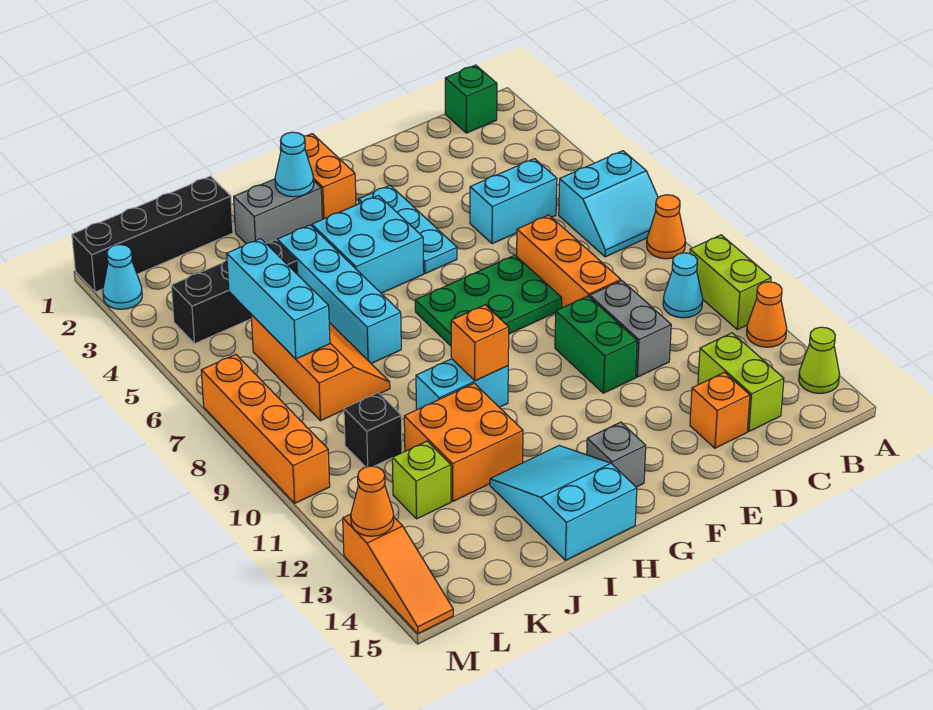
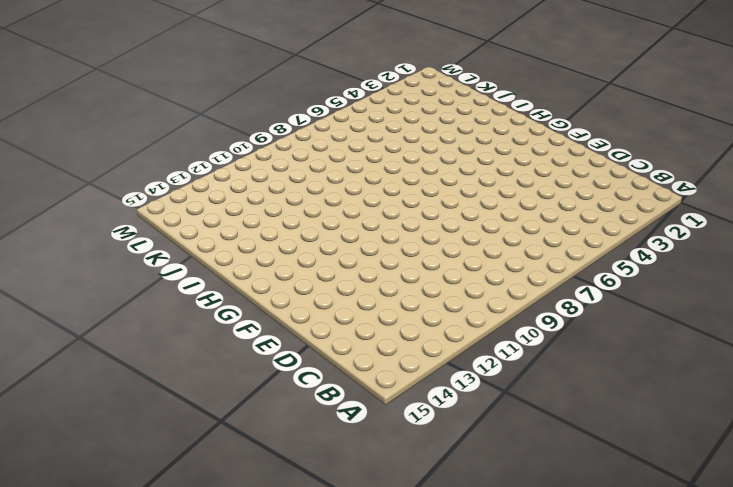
none -> cyan 2x2 slope [559,151,658,257]
none -> orange 1x1 cone [647,195,685,259]
none -> lime 1x2 brick [690,235,771,330]
none -> orange 1x1 cone [747,282,787,347]

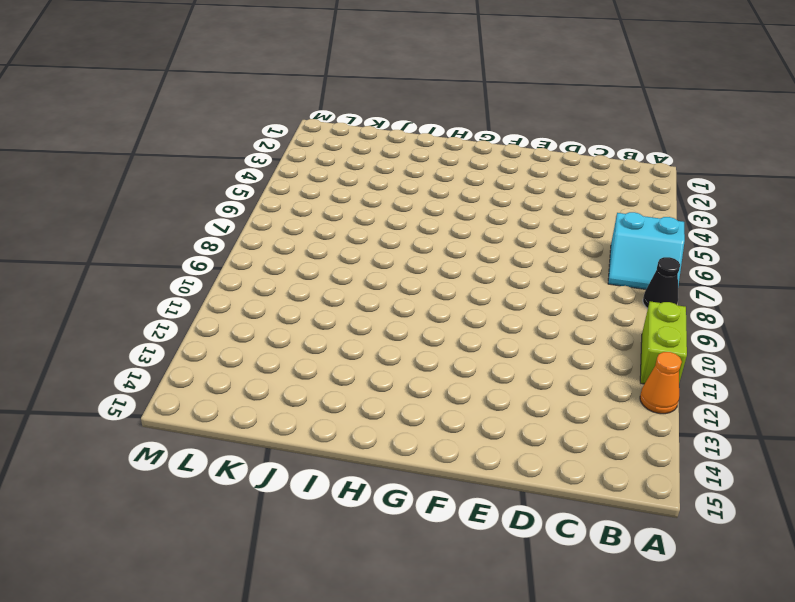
black 1x1 cone [643,257,680,308] -> orange 1x1 cone [647,195,685,259]
none -> lime 1x1 cone [799,327,839,393]
none -> green 1x1 brick [445,65,497,133]
none -> cyan 1x1 cone [663,253,703,318]
none -> cyan 1x2 brick [470,159,557,244]

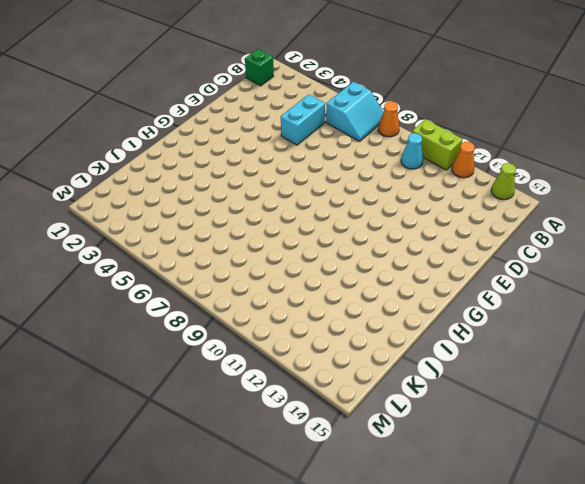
none -> lime 1x2 brick [698,333,784,431]
none -> orange 1x3 brick [517,215,621,308]
none -> grey 1x2 brick [590,281,671,377]
none -> orange 1x1 brick [690,372,750,448]

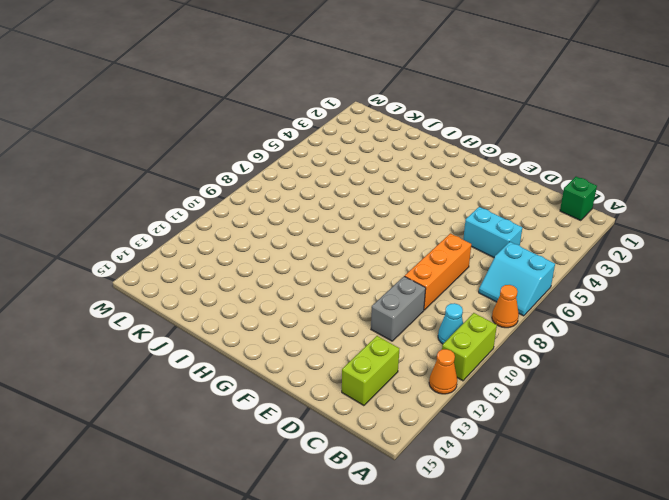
none -> lime 1x1 cone [799,327,839,393]
none -> orange 1x1 brick [690,372,750,448]
none -> green 2x3 plate [415,255,562,346]
none -> green 1x2 brick [555,296,637,393]

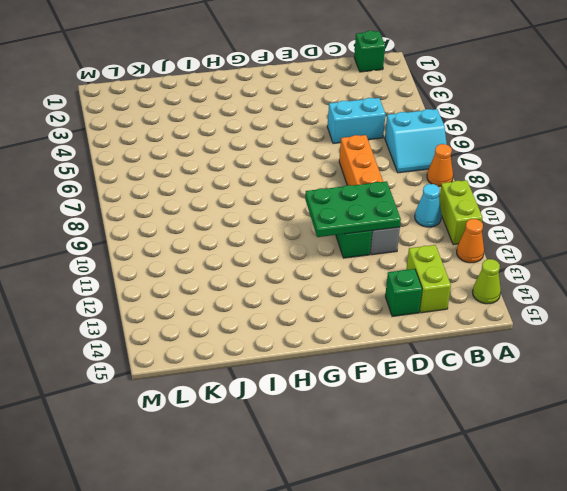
green 2x3 plate [305,181,401,237] -> green 2x3 plate moved to [415,255,562,346]
green 1x1 brick [385,269,422,316] -> orange 1x1 brick [690,372,750,448]
none -> cyan 1x3 plate [358,185,457,274]
none -> orange 1x2 brick [280,134,356,219]
none -> cyan 2x2 brick [312,196,424,293]
none -> grey 1x1 brick [587,422,646,487]

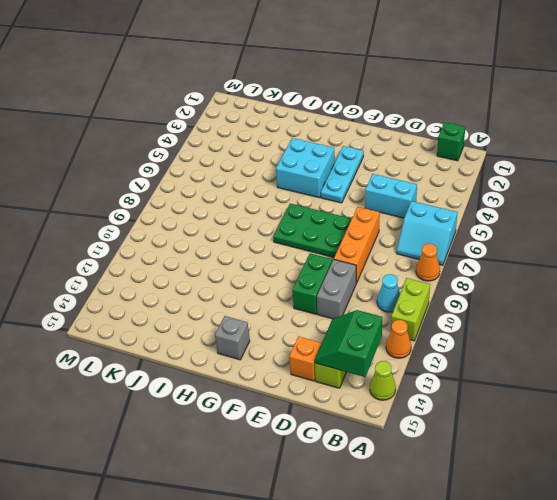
green 2x2 slope [315,310,382,377] -> none
none -> orange 1x2 brick [280,134,356,219]
none -> grey 1x2 brick [234,179,322,244]
none -> cyan 1x2 brick [416,359,508,410]
none -> cyan 2x3 slope [490,446,637,560]

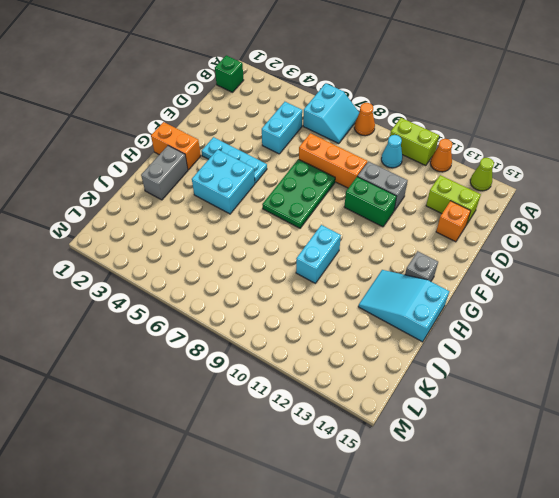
none -> cyan 1x4 brick [277,225,401,363]
none -> orange 2x2 brick [404,383,523,501]
none -> black 1x4 brick [72,176,233,292]
none -> black 1x3 brick [171,240,297,344]

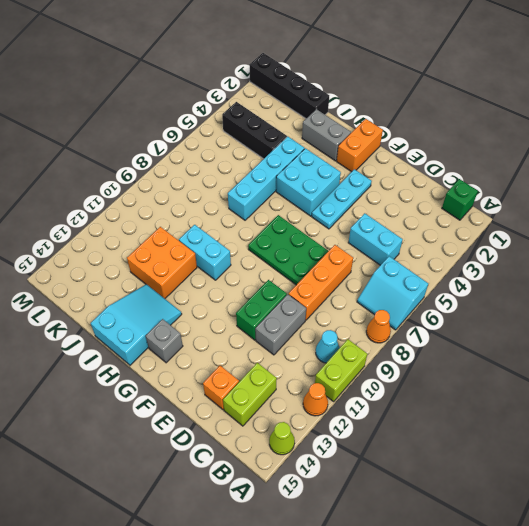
none -> orange 2x3 slope [251,315,390,421]
none -> black 1x1 brick [344,393,402,467]
none -> lime 1x1 brick [392,441,451,519]
none -> cyan 1x1 cone [103,245,142,309]

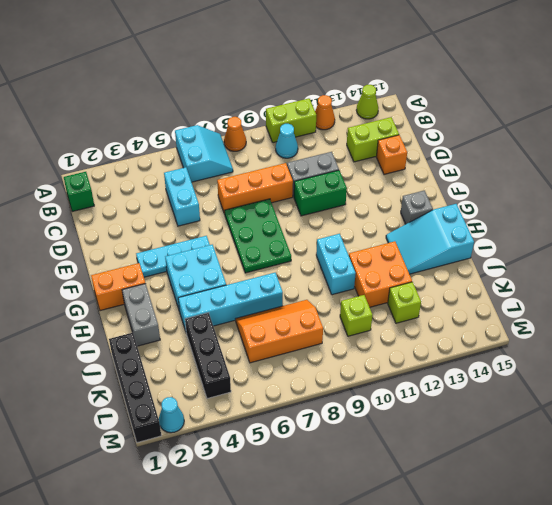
lime 1x1 brick [340,295,372,336] -> black 1x1 brick [344,393,402,467]
none -> orange 1x4 brick [201,354,330,503]
none -> orange 1x3 slope [343,514,453,634]
none -> cyan 1x1 cone [275,132,314,197]
none -> orange 1x1 brick [451,305,509,381]

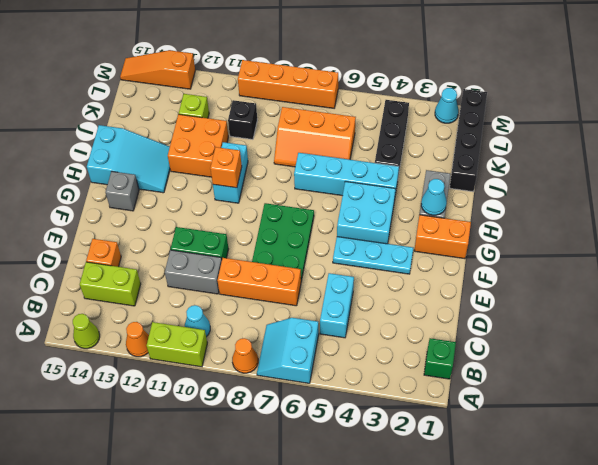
none -> cyan 1x3 brick [227,239,330,359]
none -> orange 1x1 cone [351,466,394,536]

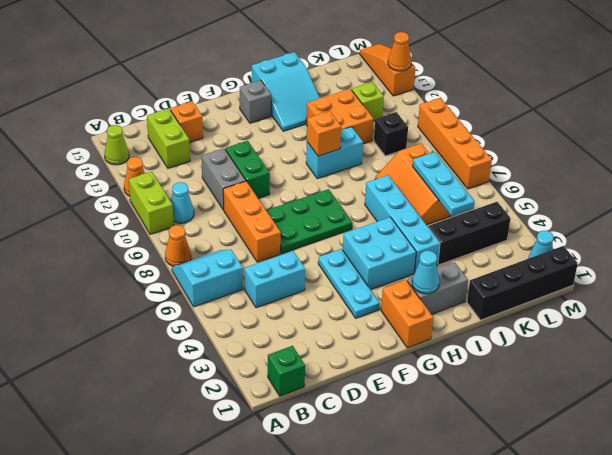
cyan 1x3 plate [413,152,474,216] -> cyan 1x3 brick [227,239,330,359]

